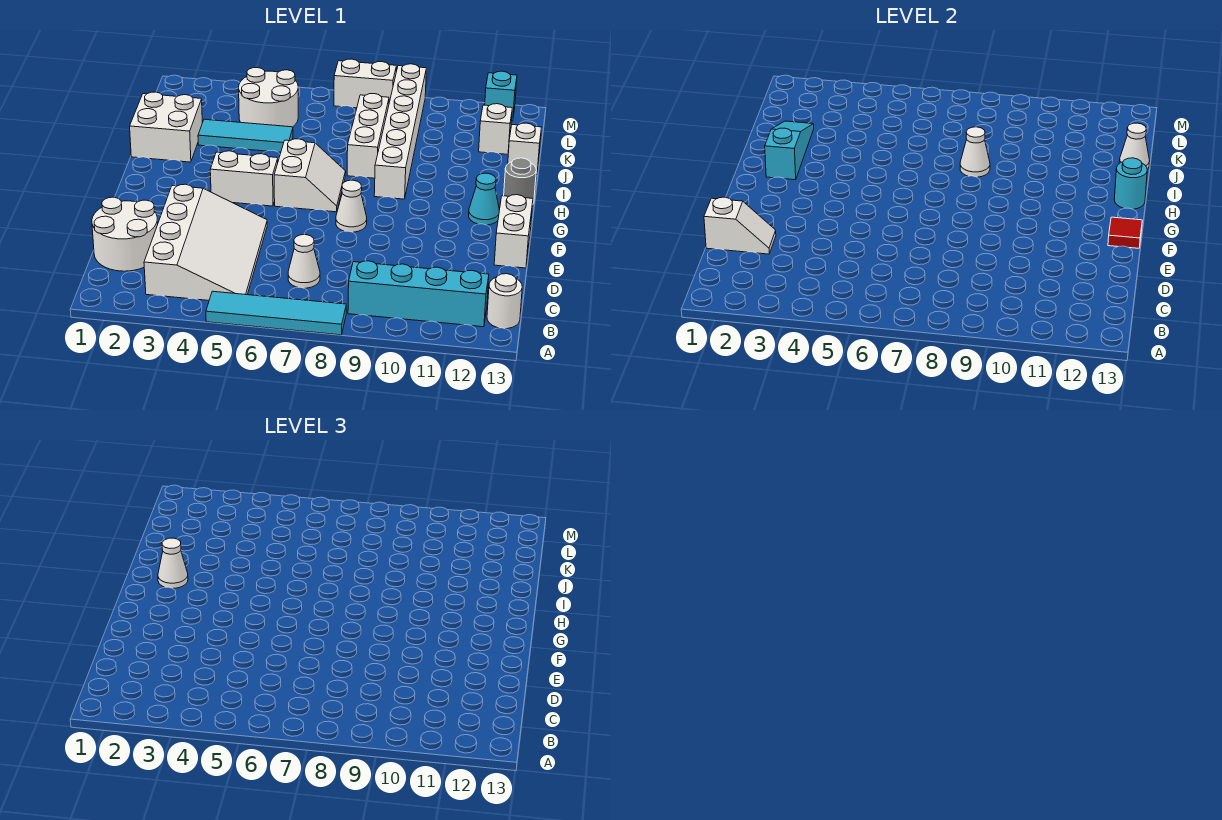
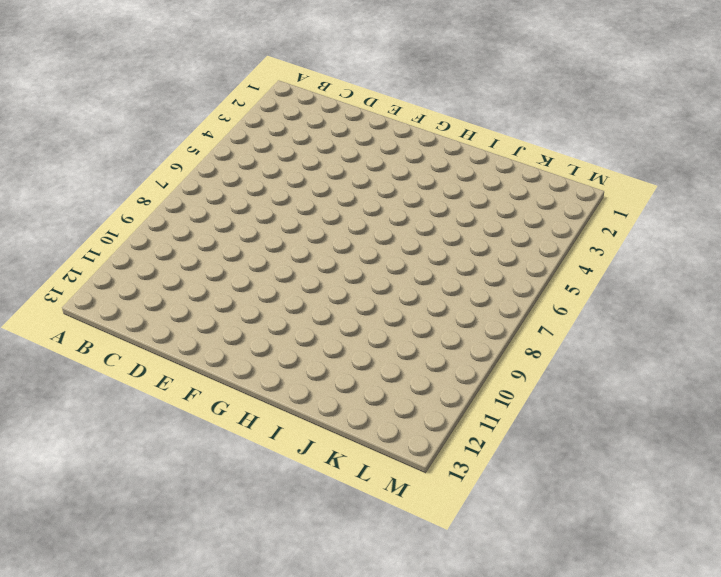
none -> cyan 1x4 tile [206,291,346,335]
none -> white 3x4 slope [144,184,267,300]
none -> cyan 1x4 brick [348,261,489,327]

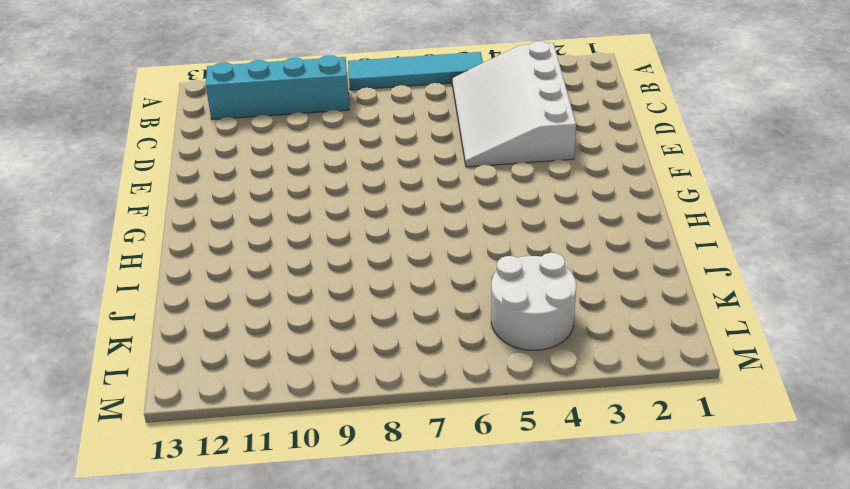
none -> white 1x1 round brick [487,274,522,329]
none -> white 2x2 round brick [92,197,158,271]
none -> white 1x1 cone [288,234,320,288]

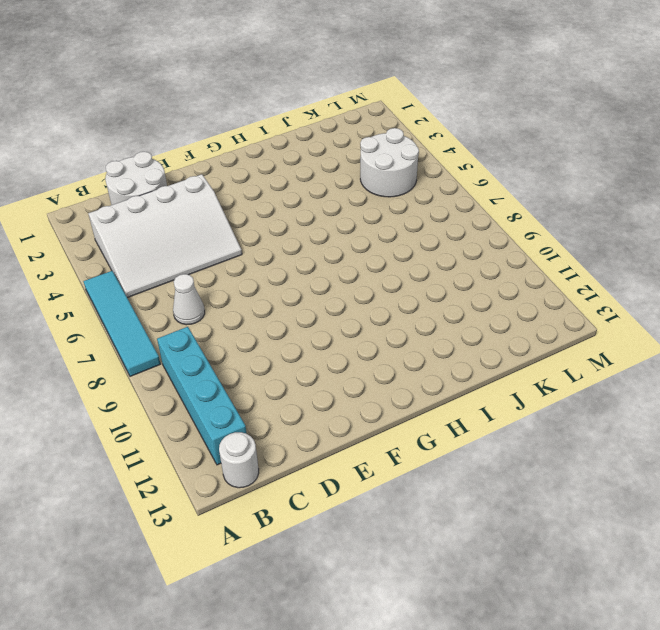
none -> white 1x2 brick [494,195,533,268]
none -> white 1x1 cone [336,180,367,232]
none -> white 1x2 brick [210,151,278,206]

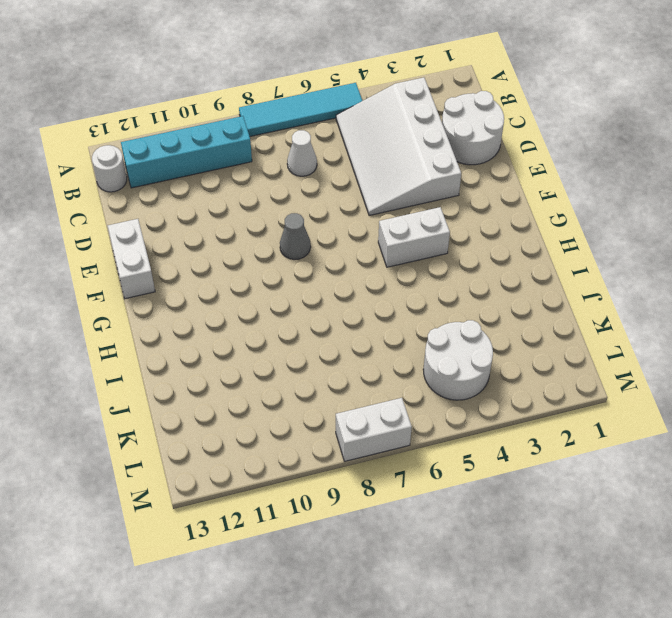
grey 1x1 cone [280,213,311,260] -> white 1x1 cone [336,180,367,232]
none -> white 2x2 slope [274,139,346,212]
none -> cyan 1x1 cone [469,173,499,225]
none -> white 1x6 brick [374,64,426,199]

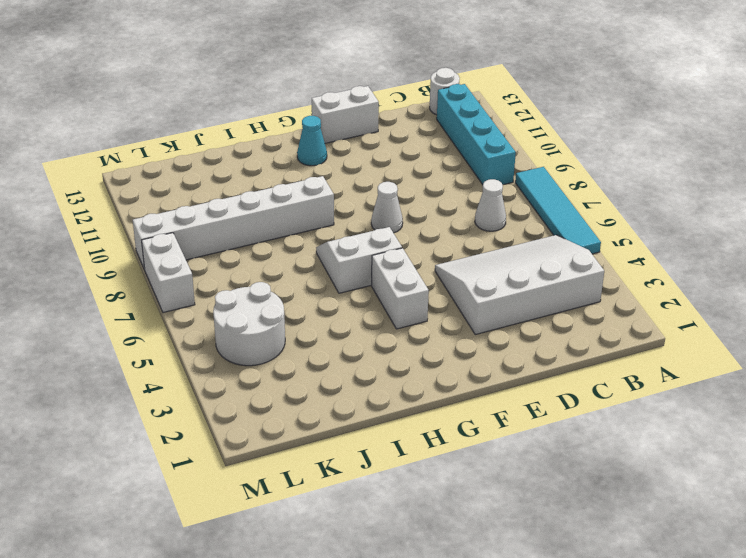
none -> white 2x2 round brick [92,197,158,271]
none -> grey 1x1 round brick [504,158,536,203]
none -> white 2x2 brick [130,92,202,162]

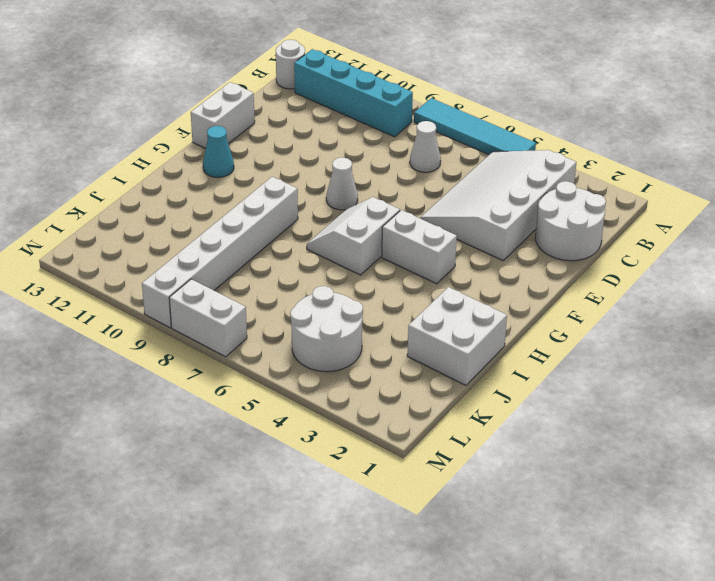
none -> grey 1x1 round brick [504,158,536,203]
none -> white 1x3 brick [347,94,389,178]
none -> cyan 1x3 tile [198,119,293,152]

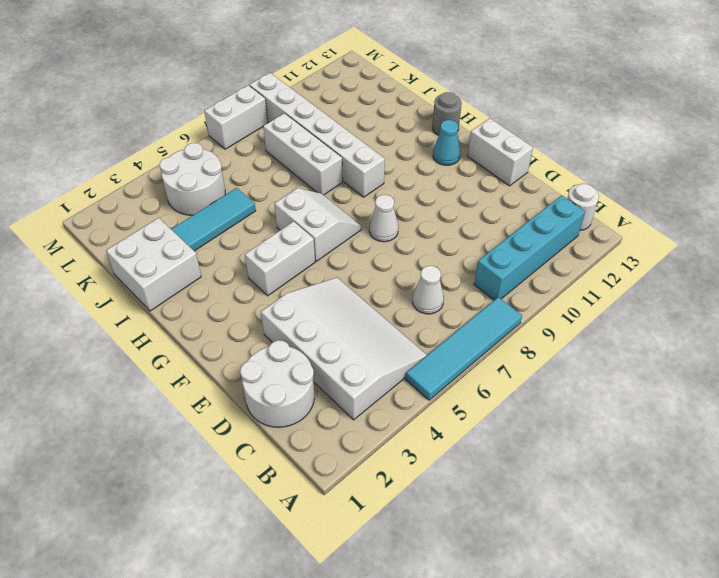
none -> white 1x1 brick [508,123,541,175]
none -> white 1x1 brick [479,104,512,154]
none -> cyan 1x1 brick [485,71,517,121]

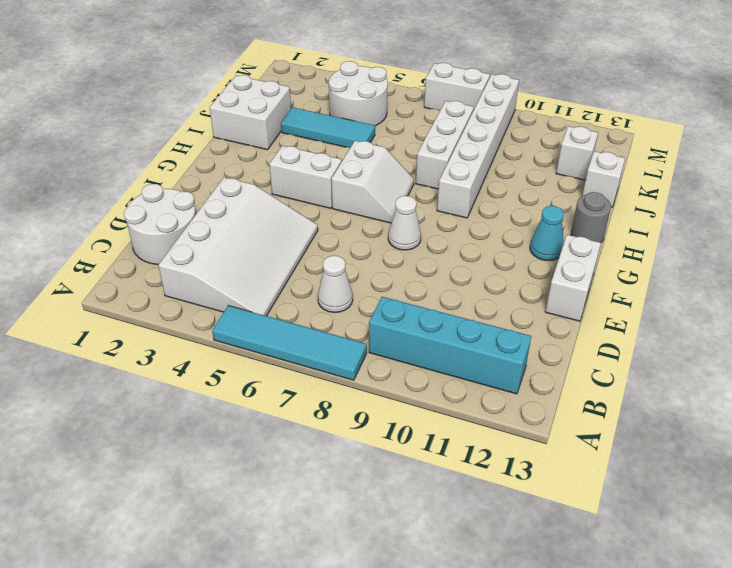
none -> white 1x1 round brick [487,274,522,329]
none -> cyan 1x1 brick [485,71,517,121]
none -> white 1x2 slope [704,197,776,254]

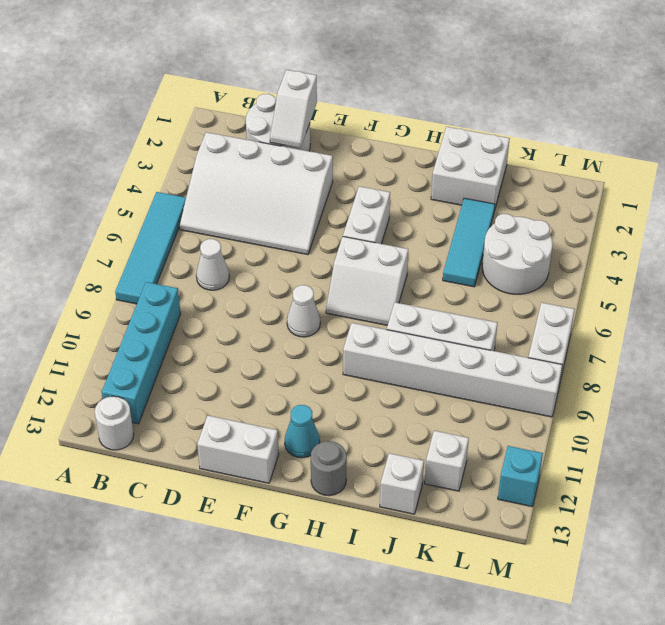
none -> red 1x1 tile [1108,217,1142,248]
none -> cyan 1x3 slope [765,121,814,180]
none -> cyan 1x1 round brick [1114,158,1147,209]

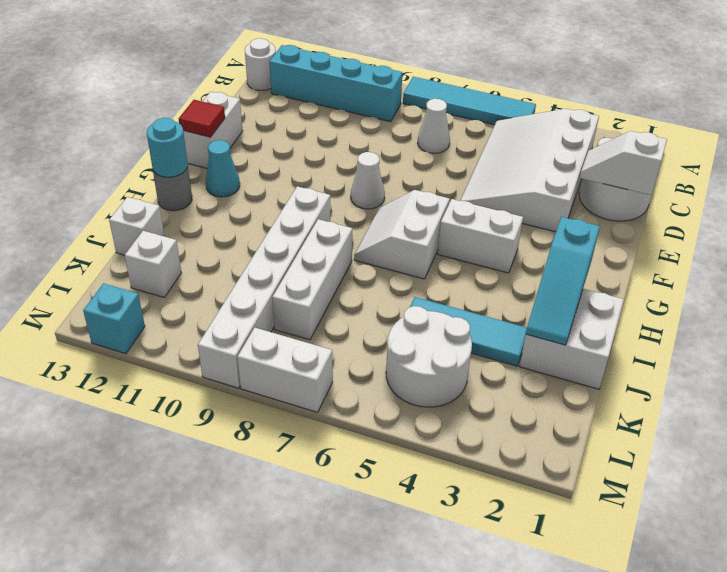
none -> white 1x1 cone [960,127,990,177]
none -> white 1x1 cone [1119,123,1150,169]
none -> white 1x1 cone [158,538,188,588]

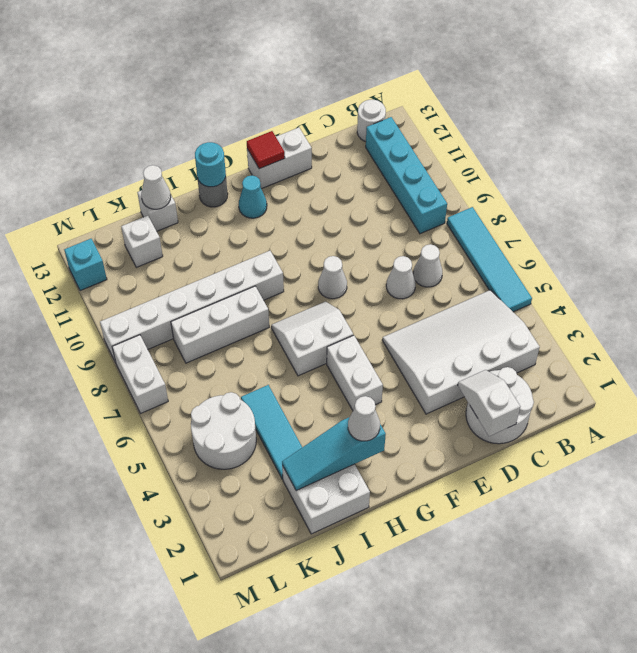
white 1x1 cone [386,256,416,299] -> white 1x1 cone moved to [960,127,990,177]

